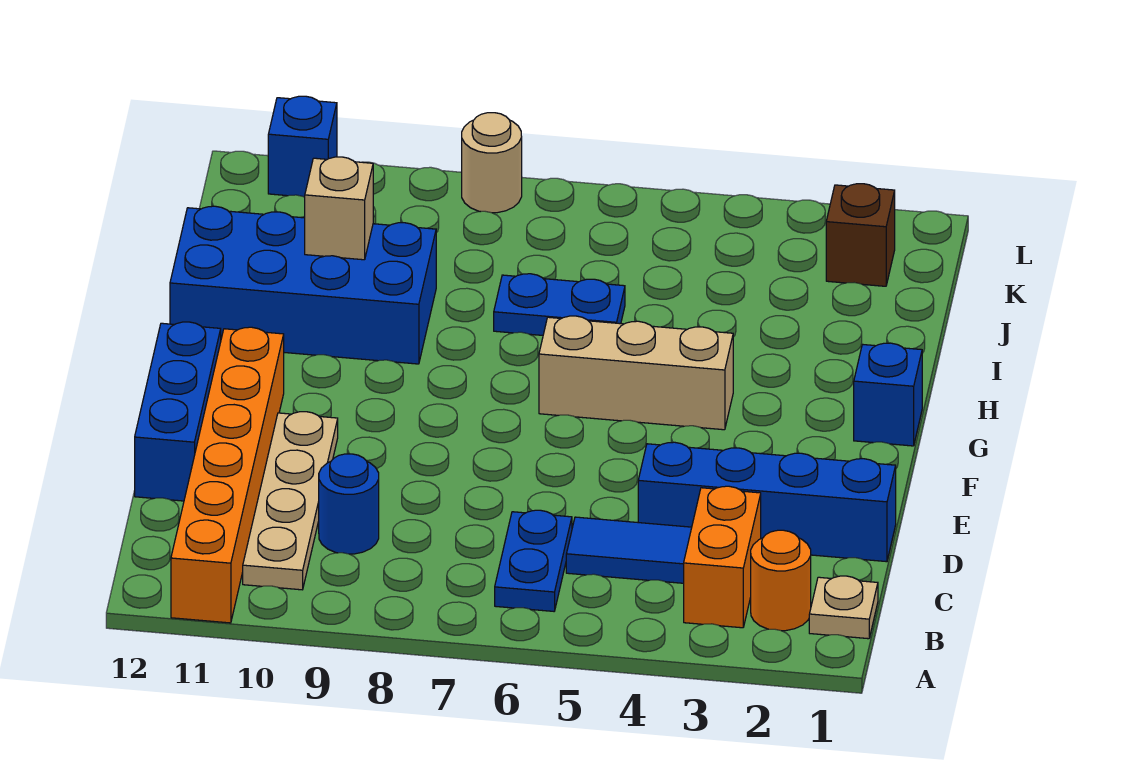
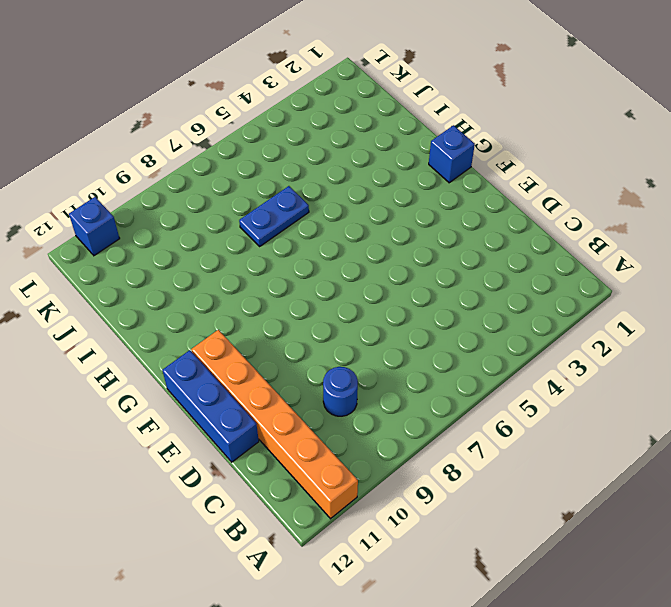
none -> tan 1x1 plate [809,576,878,639]
none -> orange 1x1 round brick [751,530,811,631]
none -> orange 1x2 brick [684,486,761,628]

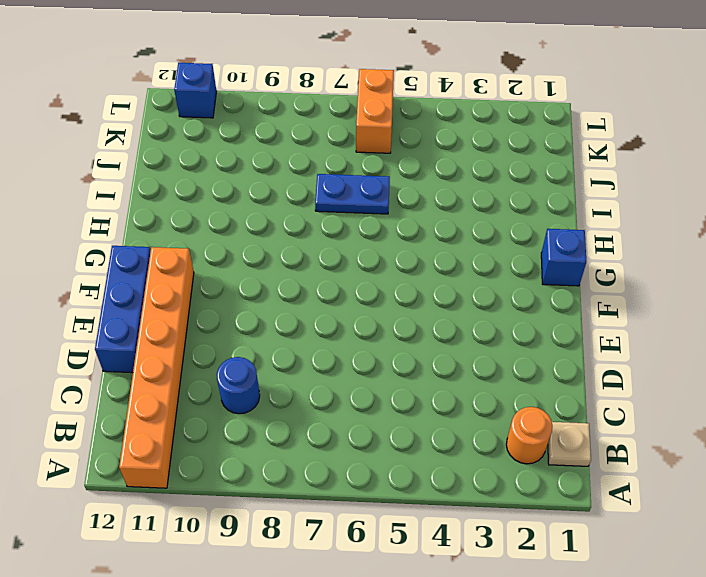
orange 1x2 brick [356,69,394,153] -> orange 1x2 brick moved to [684,486,761,628]
none -> blue 1x2 plate [495,510,572,611]
none -> tan 1x4 plate [243,412,338,590]
none -> blue 1x2 tile [566,517,692,583]

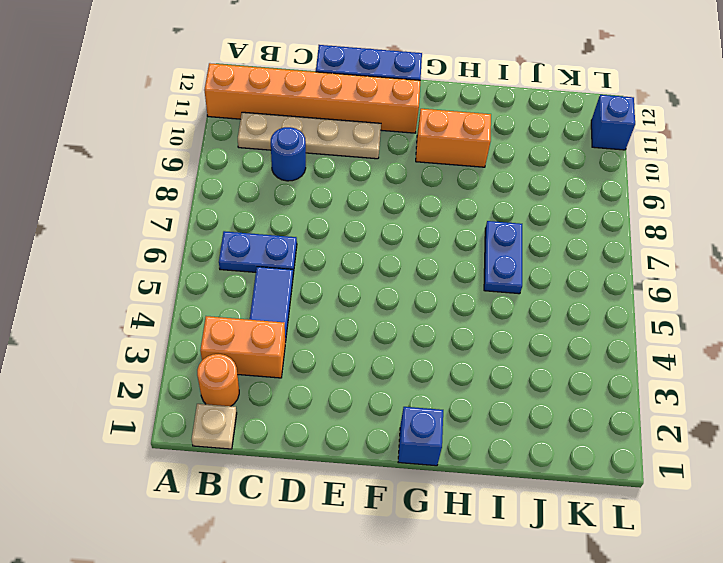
orange 1x2 brick [416,109,491,167] -> blue 2x4 brick [170,206,436,364]
none -> blue 1x4 brick [638,442,896,562]
none -> tan 1x3 brick [539,316,733,430]
none -> brown 1x1 brick [826,184,895,286]

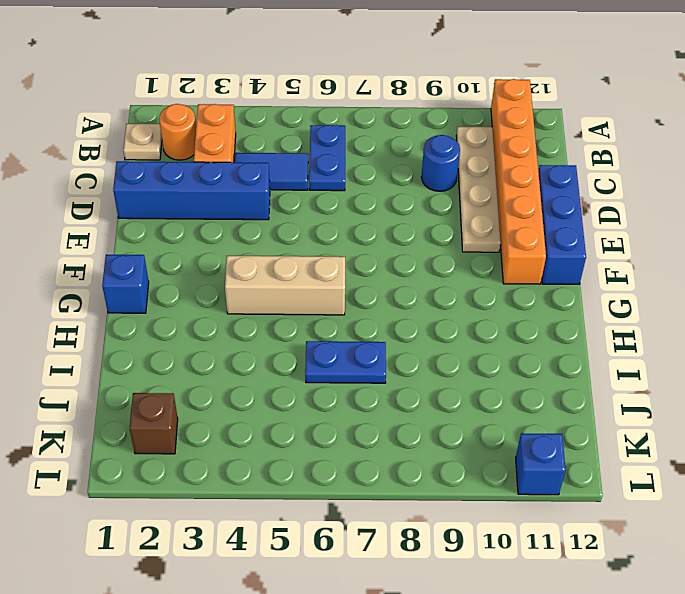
none -> blue 2x4 brick [170,206,436,364]
none -> tan 1x1 round brick [462,113,522,213]
none -> tan 1x1 brick [305,157,373,260]

